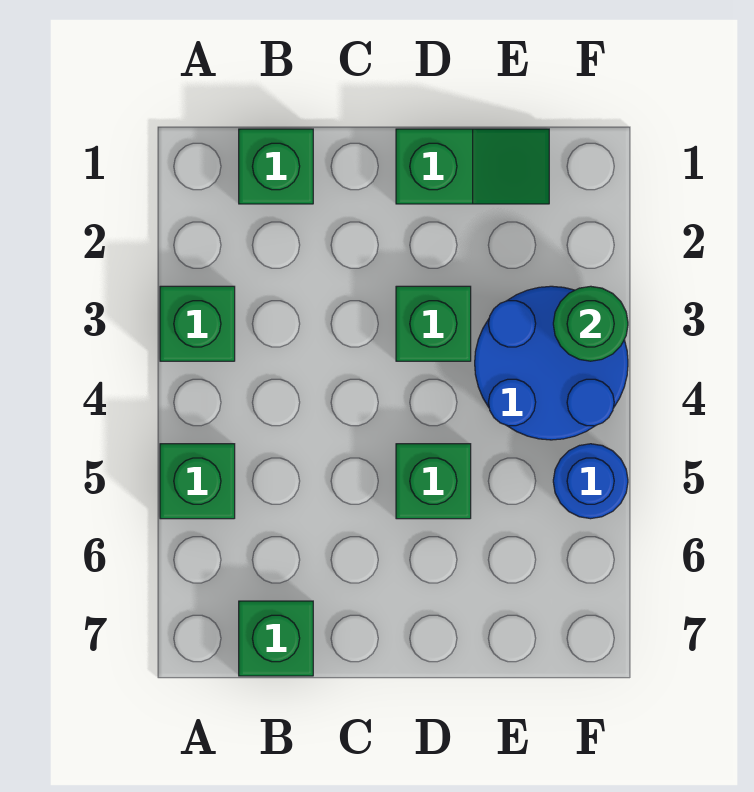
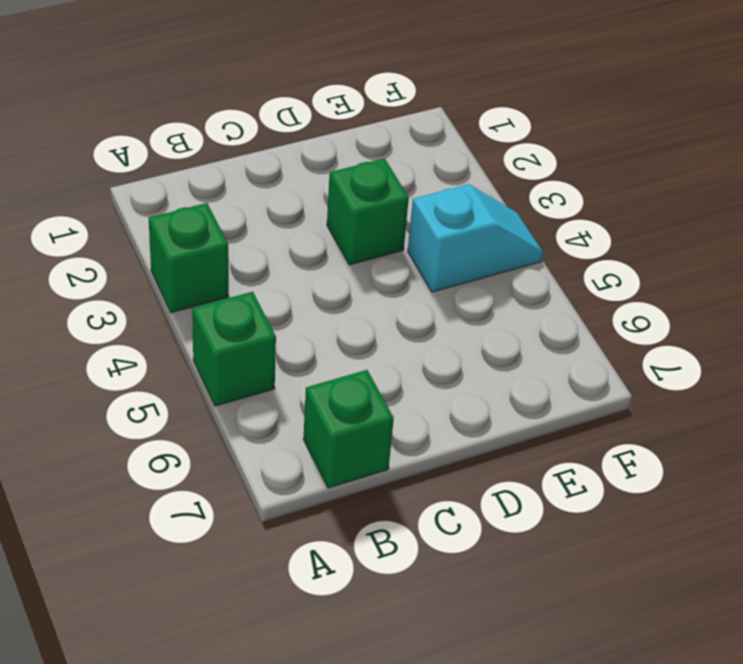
cyan 1x2 slope [408,184,543,292] -> blue 2x2 round brick [475,286,628,440]
none -> green 1x1 brick [239,129,313,204]
none -> green 1x2 slope [396,129,549,204]

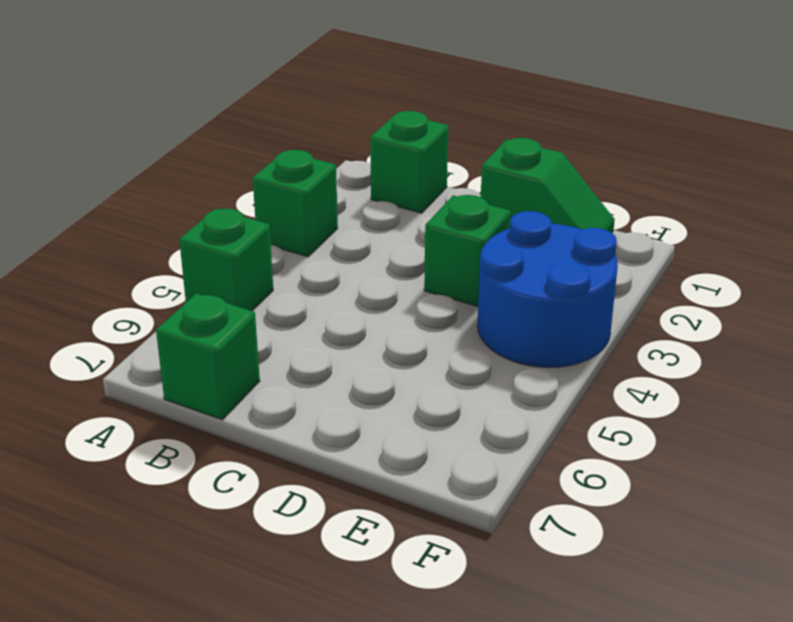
none -> green 1x1 brick [396,444,471,519]
none -> blue 1x1 round brick [553,444,628,519]

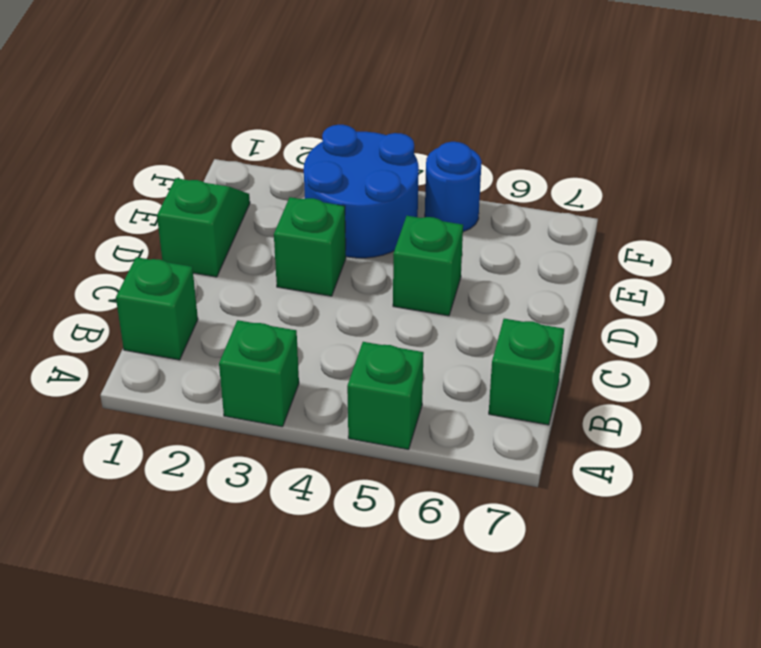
none -> green 1x1 round brick [553,286,628,361]

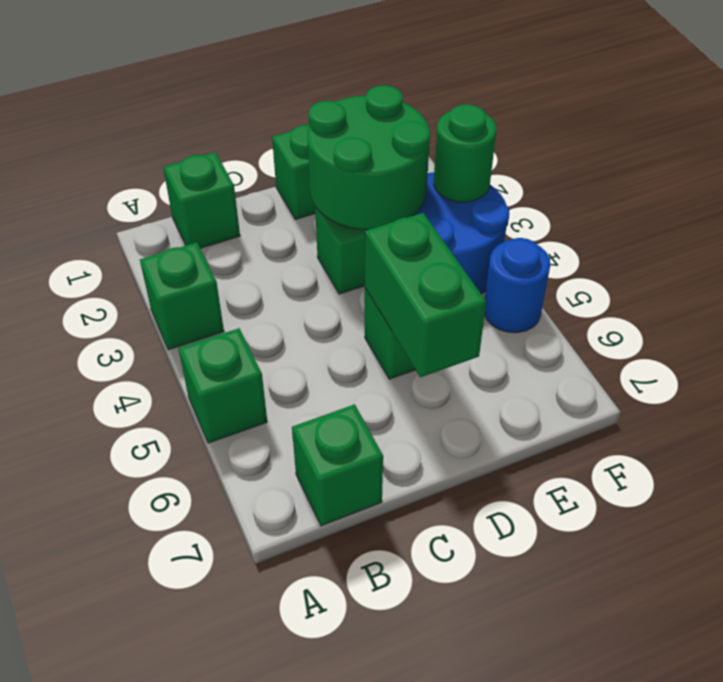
green 2x2 round brick [308,85,430,230] -> none
green 1x2 brick [365,213,486,377] -> none

